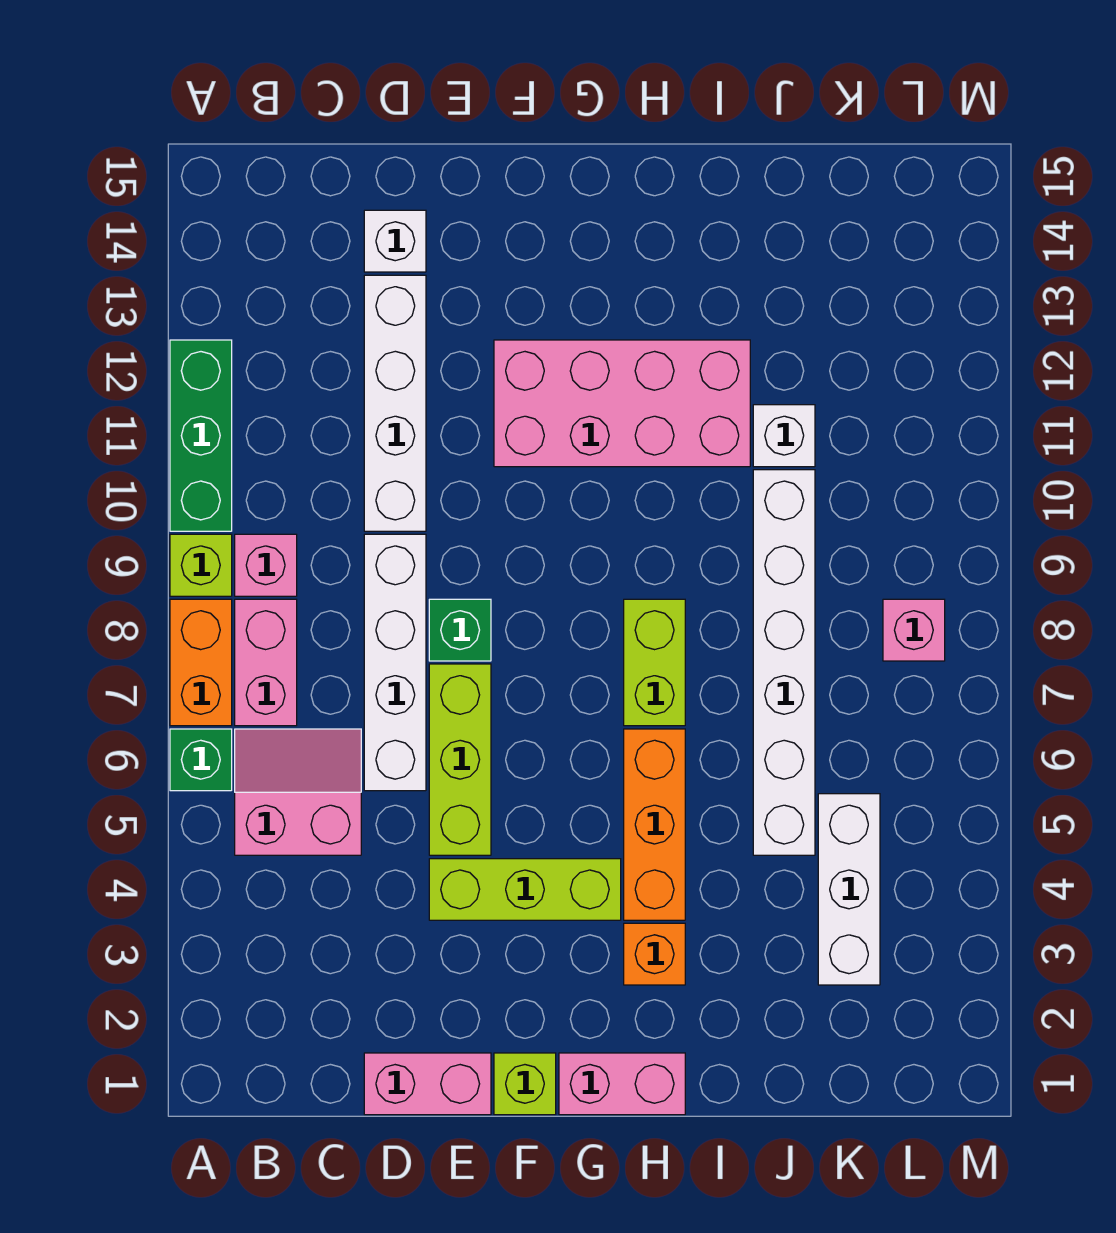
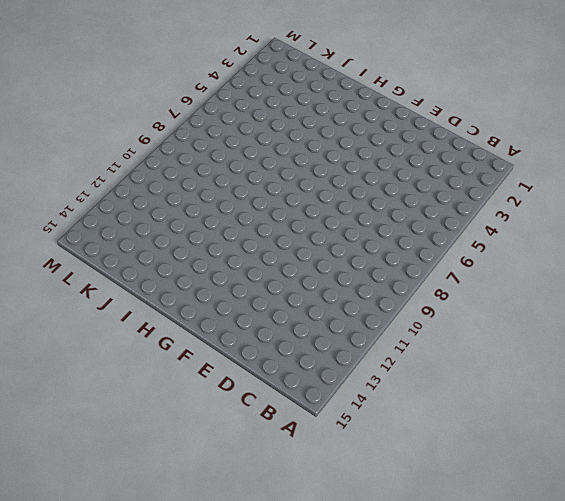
none -> green 1x1 brick [170,729,232,791]
none -> orange 1x2 brick [170,599,232,726]
none -> lime 1x1 brick [170,534,232,596]

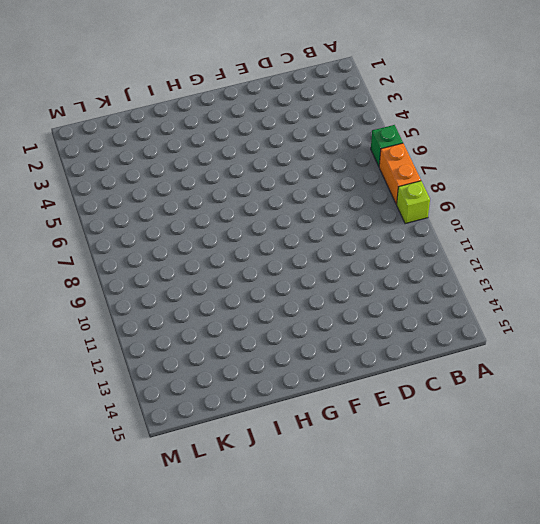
none -> green 1x3 brick [170,340,232,531]
none -> pink 2x2 slope [235,729,361,855]
none -> pink 1x2 brick [235,599,297,726]

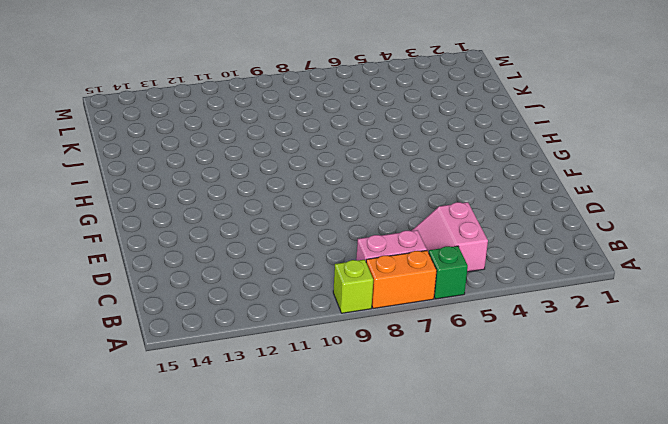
none -> green 1x3 brick [170,340,232,531]
none -> pink 1x1 brick [235,534,297,596]
none -> pink 1x2 brick [364,1053,491,1115]

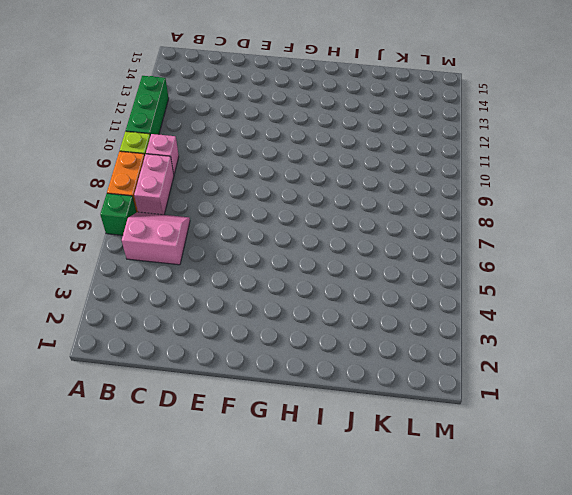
none -> pink 1x2 brick [364,1053,491,1115]
none -> white 1x4 brick [364,534,426,791]
none -> white 1x4 brick [364,275,426,531]

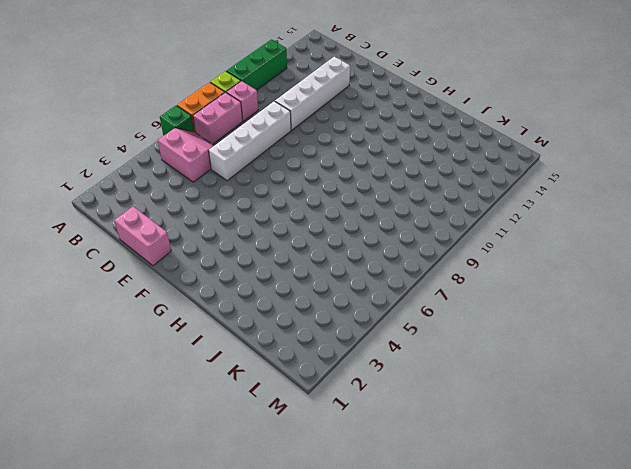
none -> white 1x1 brick [364,210,426,272]
none -> lime 1x3 brick [429,859,621,920]
none -> lime 1x3 brick [429,664,491,855]

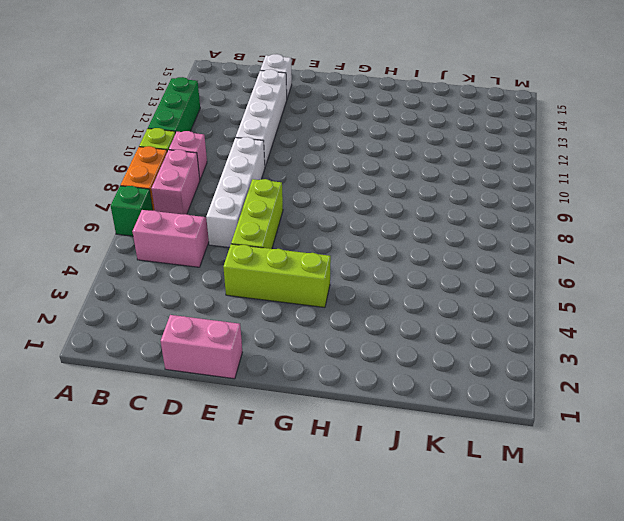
none -> green 1x1 brick [429,599,491,661]
none -> lime 1x1 brick [494,1053,556,1115]
none -> pink 2x4 brick [494,340,750,467]

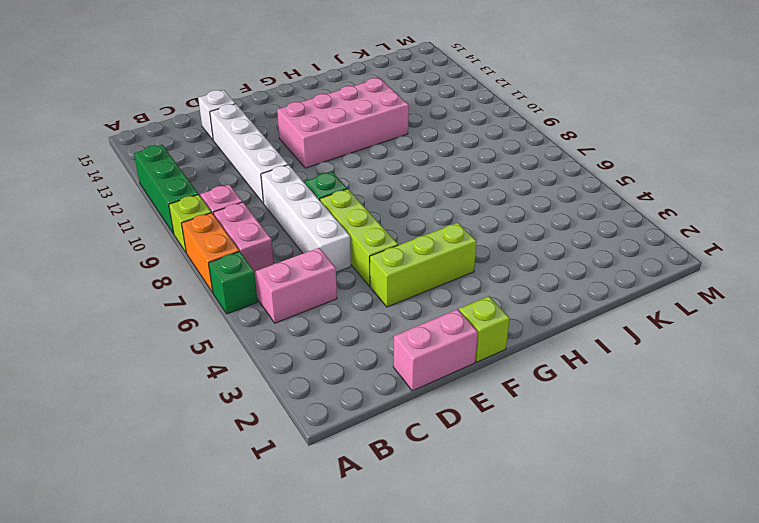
none -> pink 1x2 brick [559,1053,685,1115]
none -> orange 1x1 brick [624,923,685,985]
none -> orange 1x3 brick [624,729,685,920]

